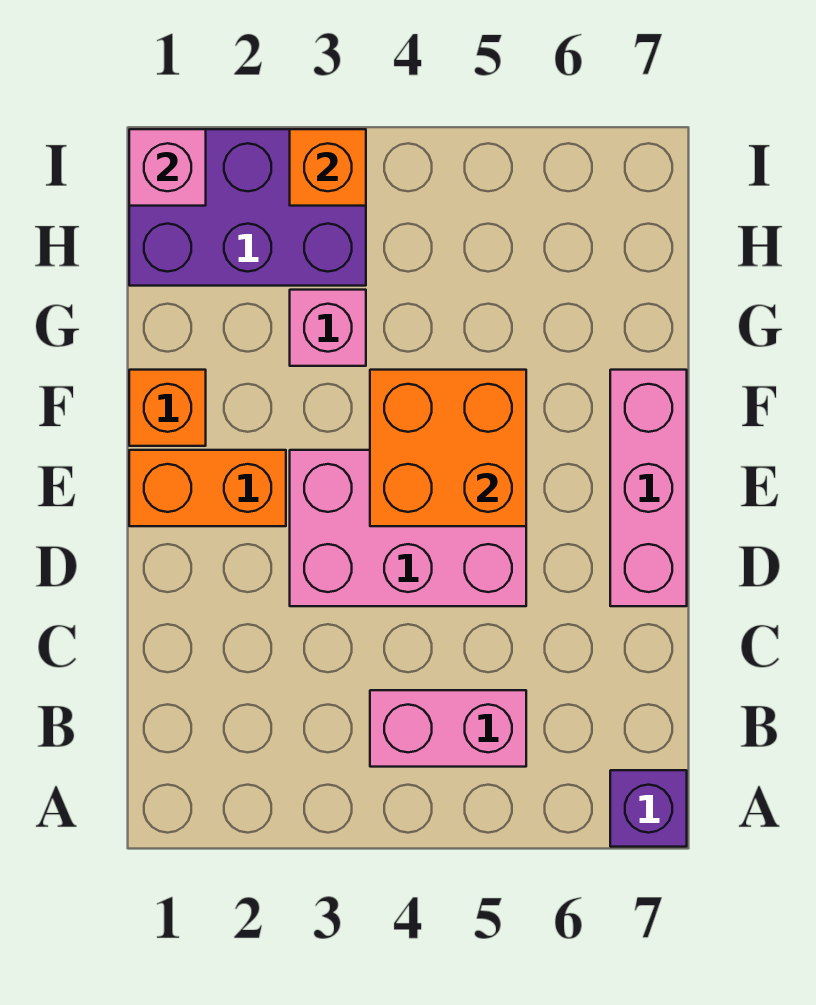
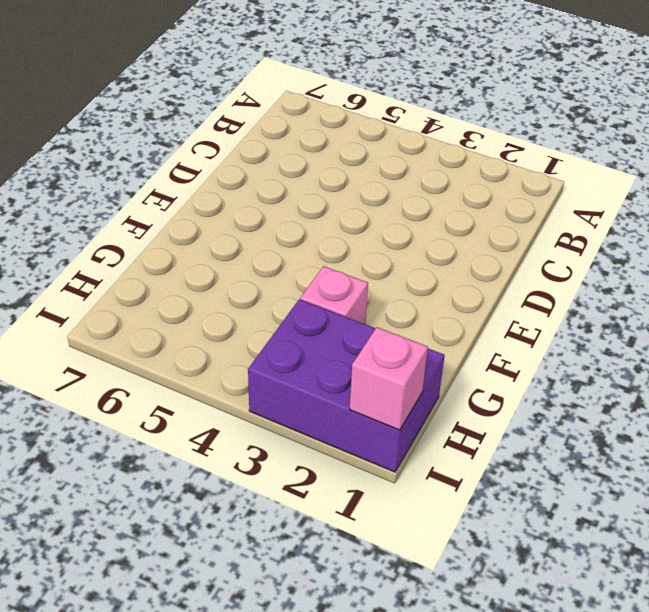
none -> purple 1x1 brick [610,770,687,847]
none -> pink 1x2 brick [370,690,526,767]

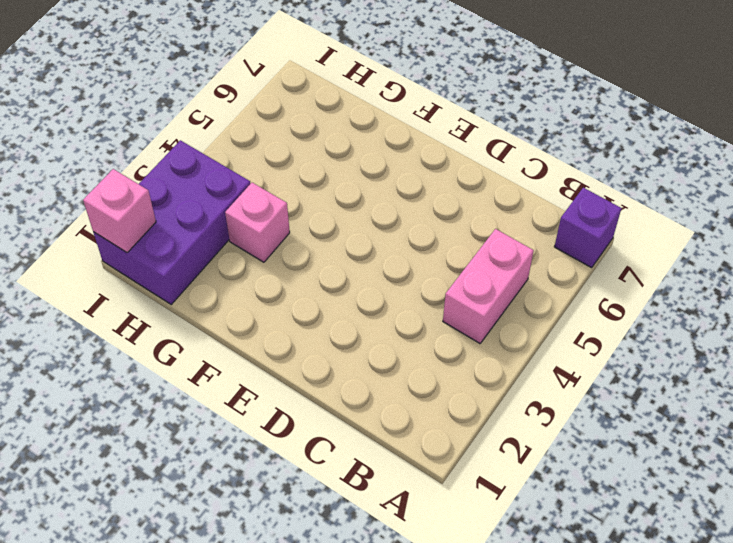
none -> pink 2x3 brick [290,450,526,606]
none -> pink 1x3 brick [610,370,687,606]

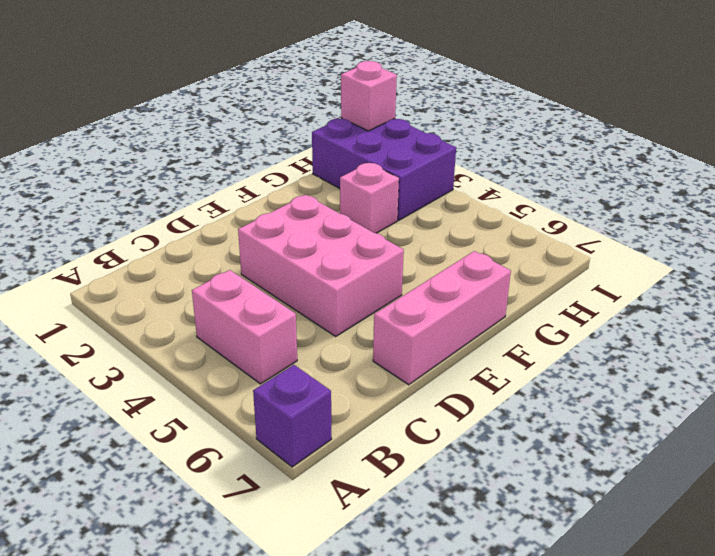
none -> orange 1x2 brick [129,450,286,526]
none -> orange 1x1 brick [129,370,206,446]

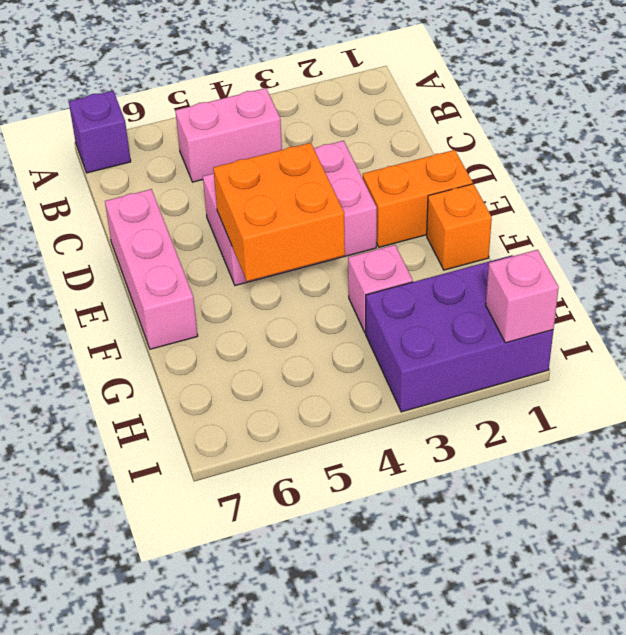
none -> orange 1x1 brick [290,129,366,206]

